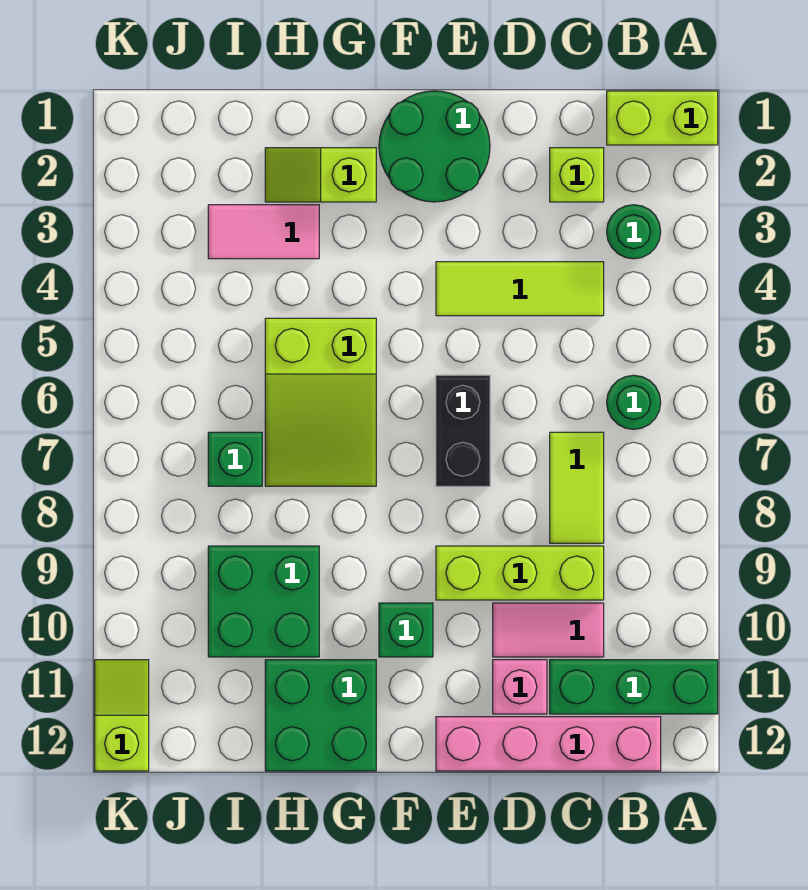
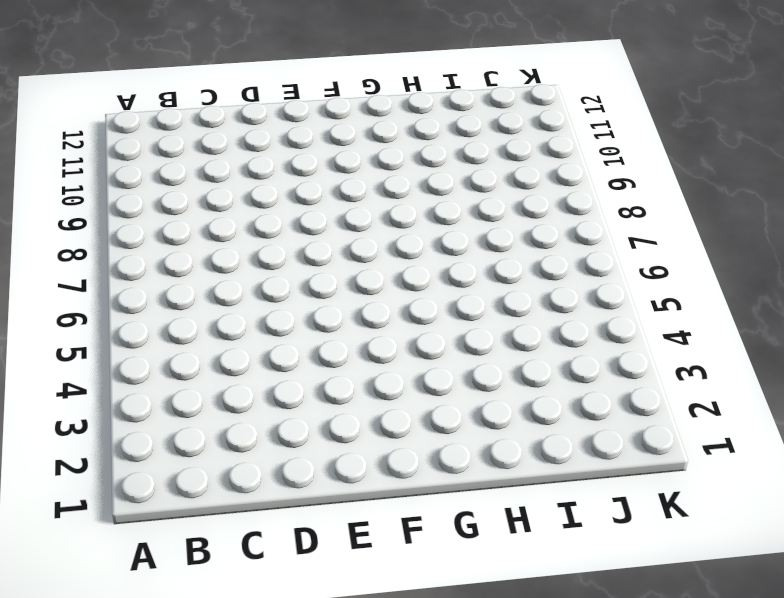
none -> lime 1x2 brick [607,91,718,145]
none -> green 1x3 brick [550,660,718,714]
none -> green 1x1 round brick [607,205,661,259]

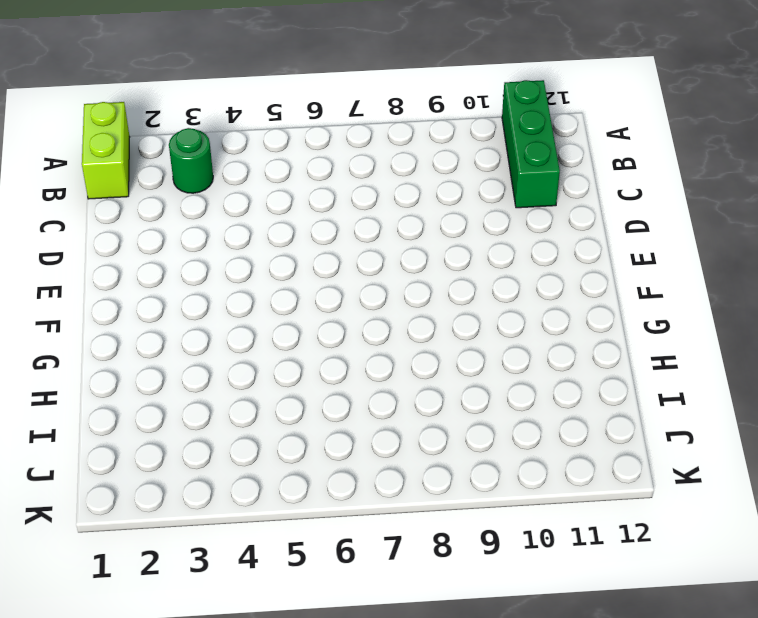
none -> green 1x1 round brick [607,375,661,429]
none -> pink 1x4 brick [436,717,661,771]
none -> lime 1x1 brick [550,148,604,202]

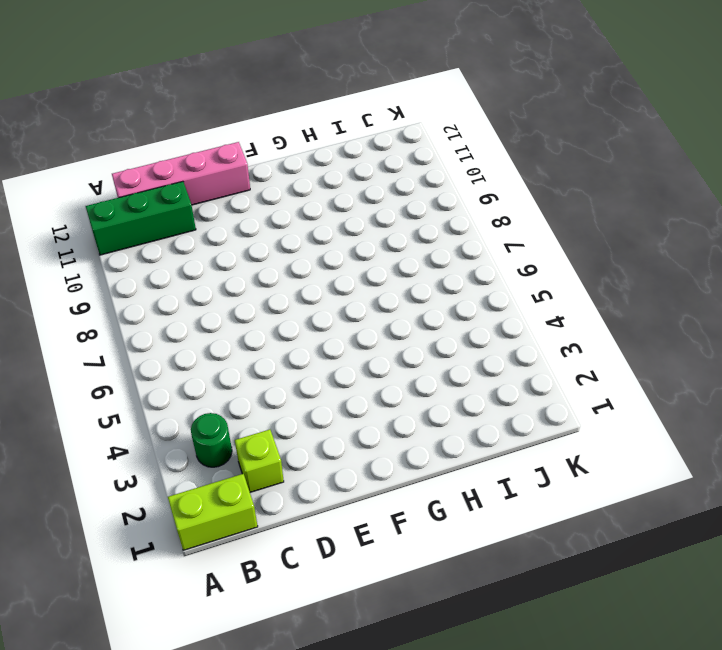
none -> green 1x1 round brick [607,375,661,429]
none -> lime 1x3 tile [436,262,604,316]
none -> lime 1x2 tile [550,432,604,543]

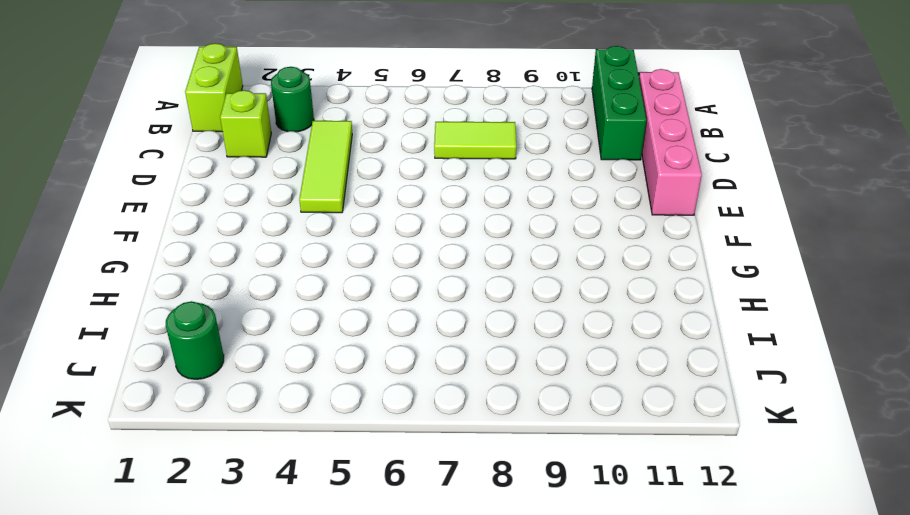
green 1x1 round brick [166,301,224,379] -> green 1x1 round brick moved to [607,375,661,429]
none -> lime 1x3 brick [436,546,604,600]
none -> pink 1x2 tile [493,603,604,657]
none -> pink 1x1 brick [493,660,547,714]

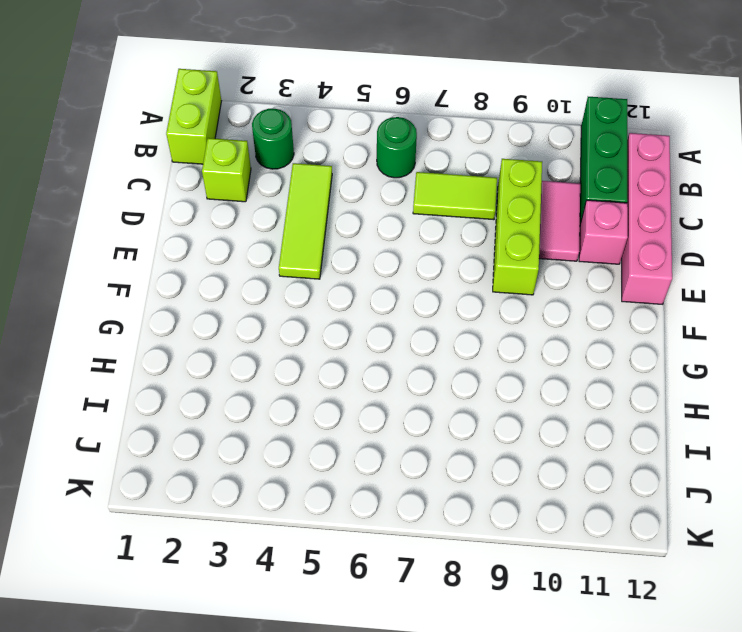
none -> green 2x2 round brick [379,91,490,202]
none -> black 1x2 brick [436,375,490,486]
none -> green 1x1 brick [379,603,433,657]

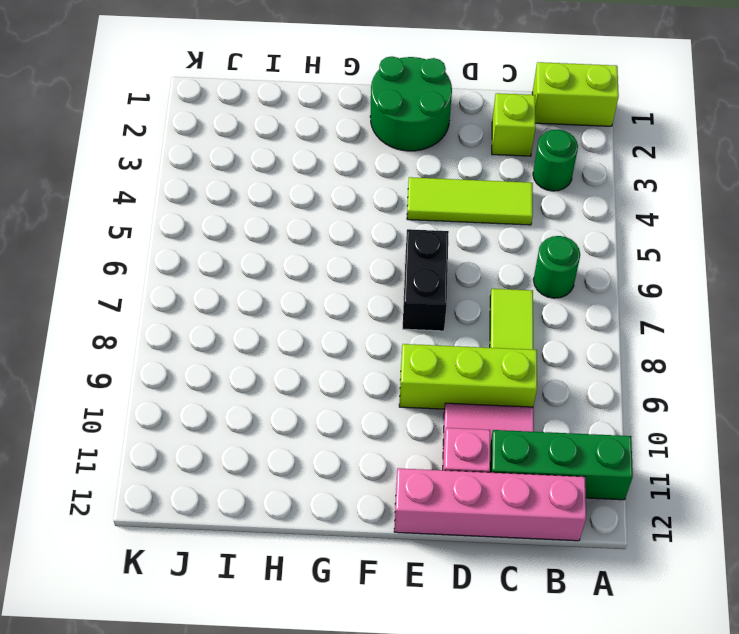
none -> green 1x1 brick [379,603,433,657]
none -> lime 1x2 slope [265,148,376,202]
none -> lime 2x3 slope [265,318,376,486]

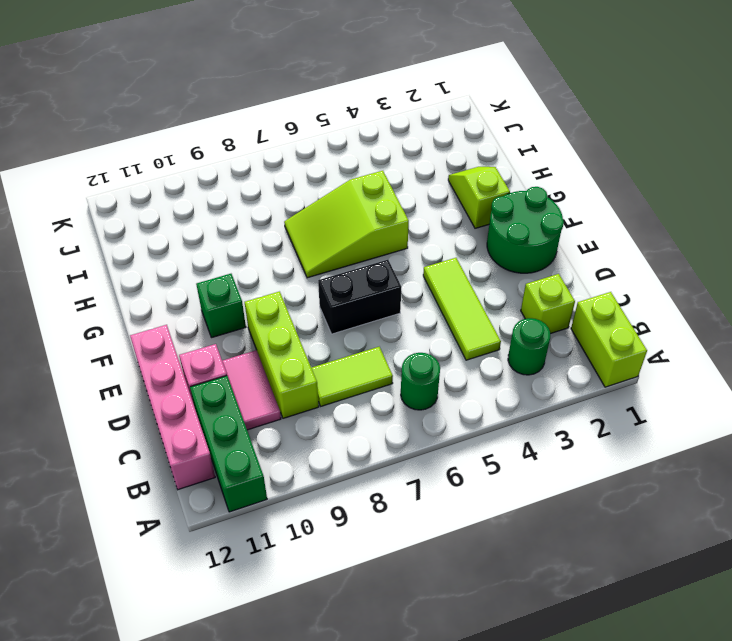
none -> green 2x2 brick [265,660,376,771]
none -> pink 1x2 tile [208,205,319,259]
none -> green 2x2 brick [208,546,319,657]

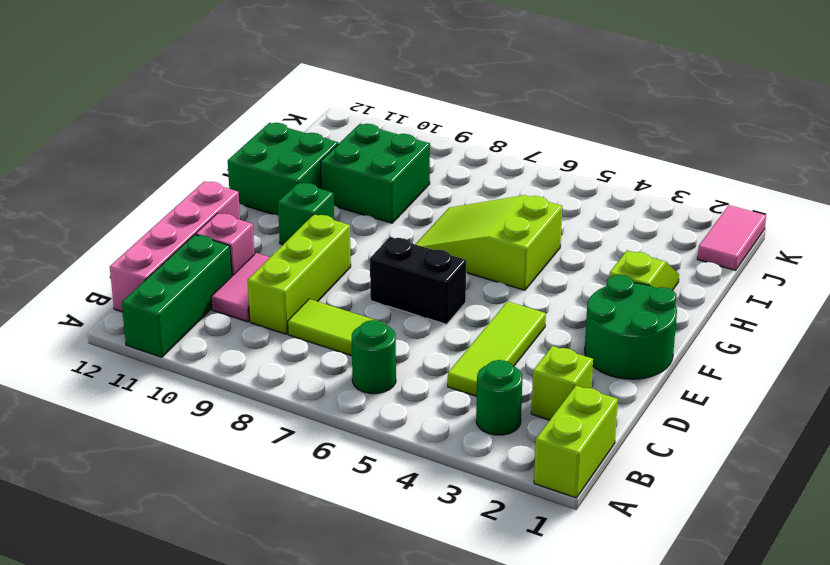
pink 1x2 tile [697,205,766,270] -> pink 1x2 tile moved to [208,205,319,259]
none -> green 1x1 brick [208,432,262,486]
none -> lime 1x2 slope [95,660,149,771]

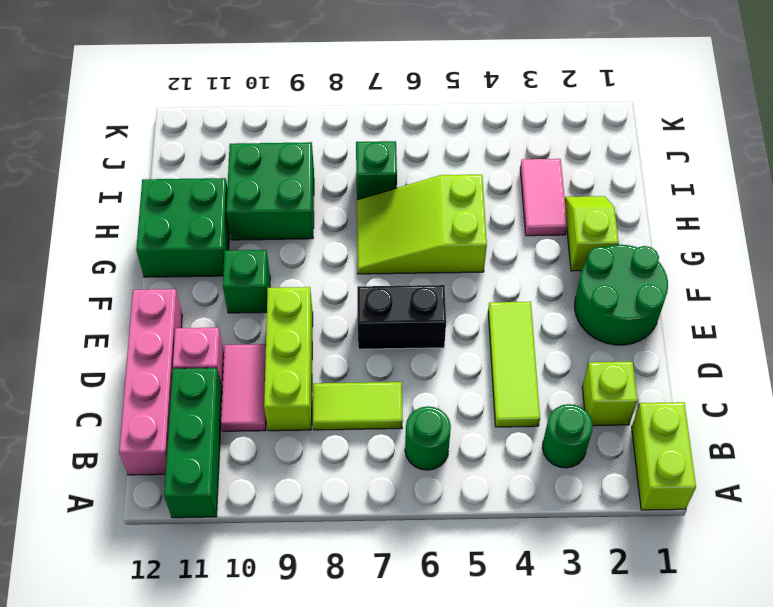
none -> lime 1x2 slope [95,660,149,771]

